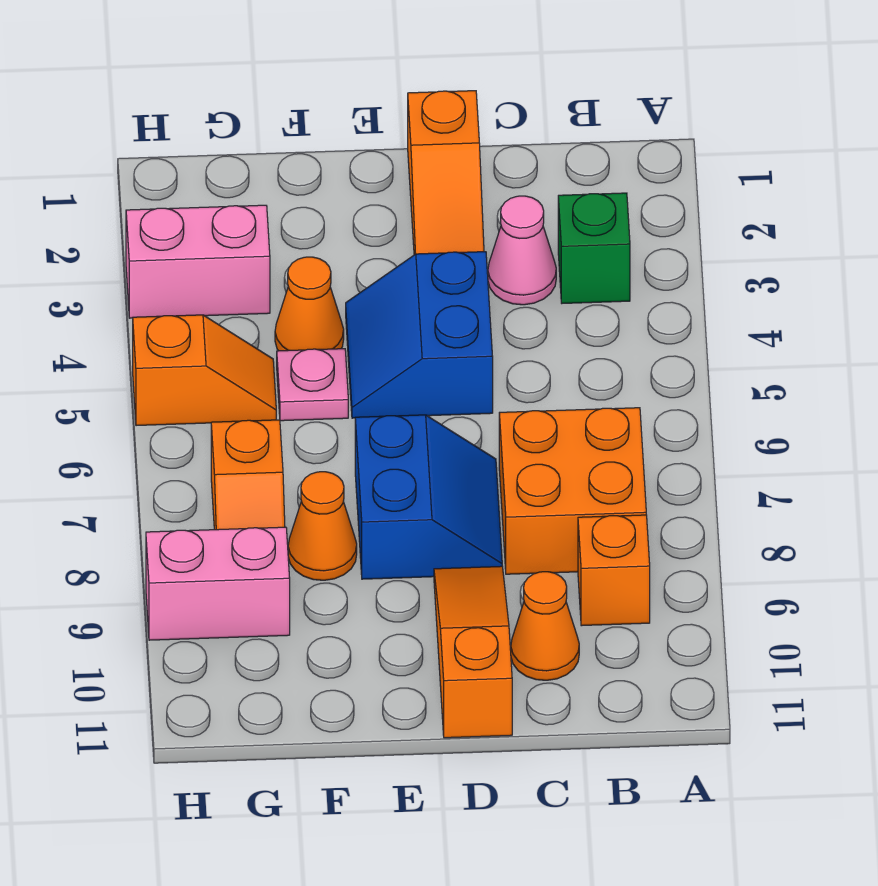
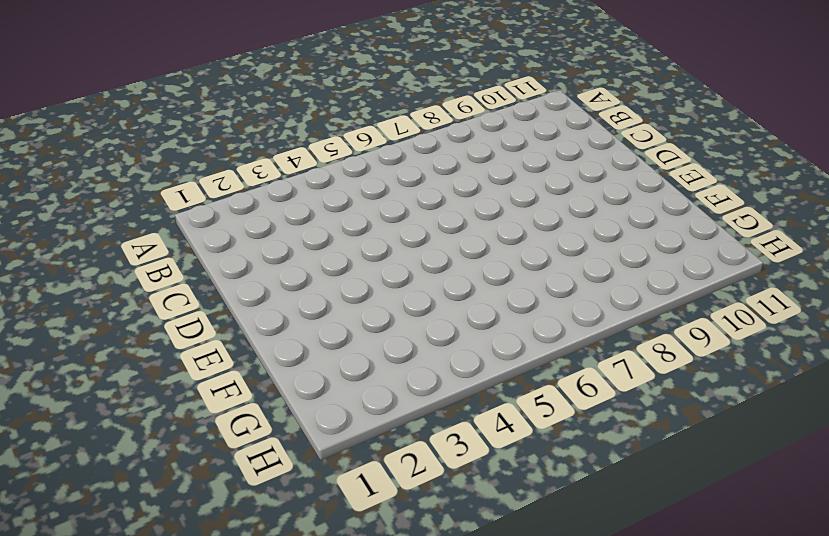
none -> green 1x1 brick [558,193,630,303]
none -> orange 2x2 brick [499,408,646,574]
none -> orange 1x1 brick [578,515,650,626]

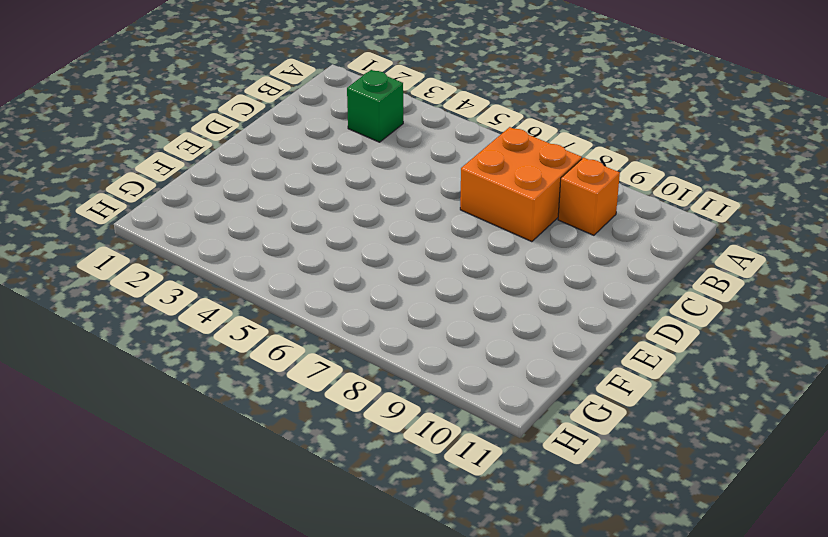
none -> pink 1x1 cone [488,196,556,305]
none -> orange 1x1 cone [511,572,579,680]
none -> orange 1x3 slope [408,91,484,255]

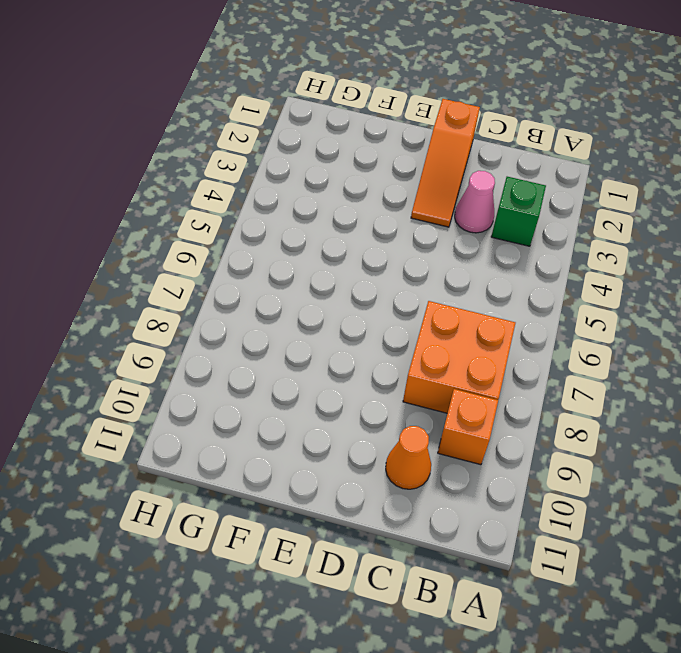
none -> blue 2x2 slope [346,252,493,418]
none -> blue 2x2 slope [355,415,502,579]
none -> orange 1x3 slope [434,566,512,738]

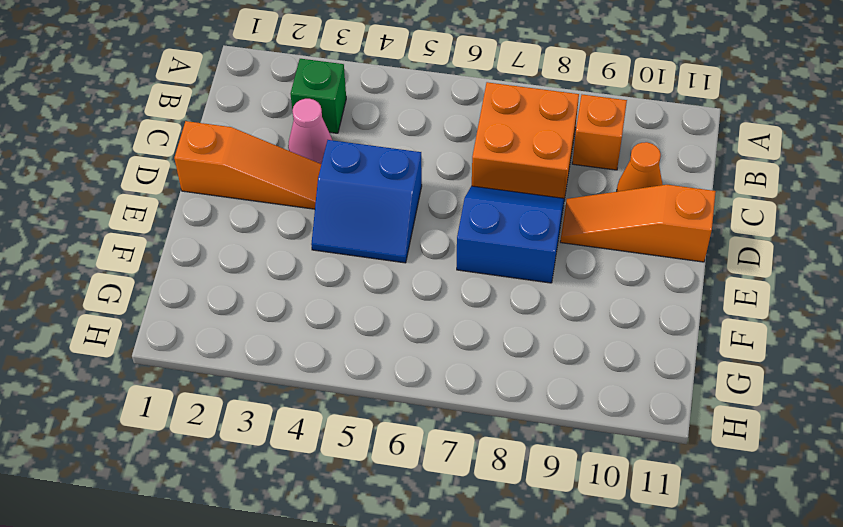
none -> orange 1x1 cone [275,257,344,351]
none -> pink 1x1 plate [277,349,348,421]
none -> orange 1x1 cone [288,472,357,580]

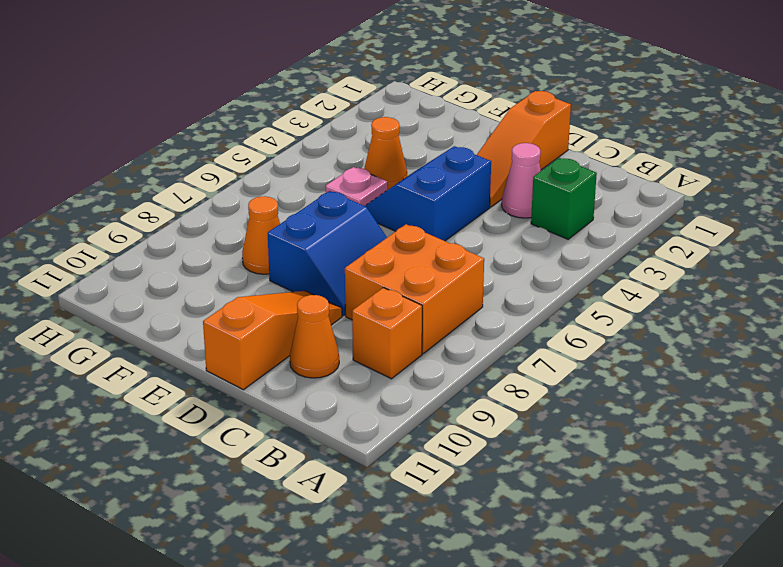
none -> pink 1x2 brick [126,205,270,318]
none -> orange 1x2 slope [133,315,276,426]
none -> orange 1x2 slope [211,420,285,530]

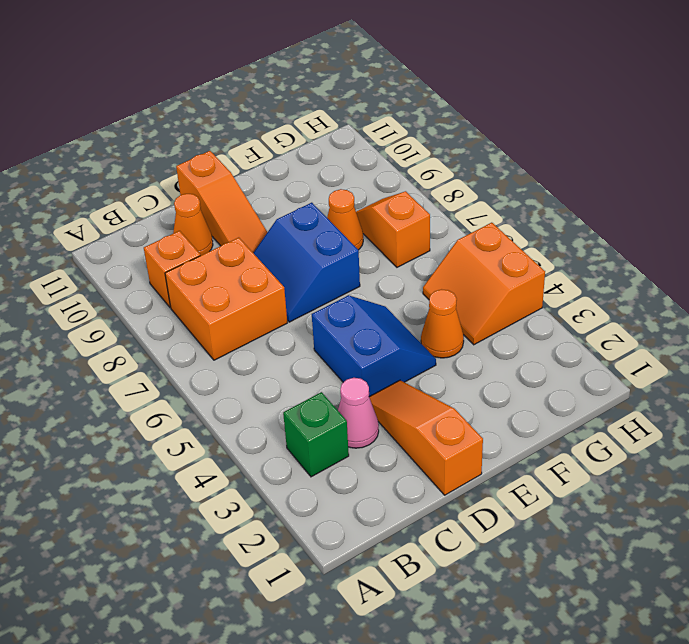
orange 2x2 slope [423,223,545,345] -> orange 1x2 slope [133,315,276,426]
none -> pink 1x1 plate [277,349,348,421]
none -> pink 1x2 brick [126,205,270,318]
none -> pink 1x2 brick [146,527,290,640]

